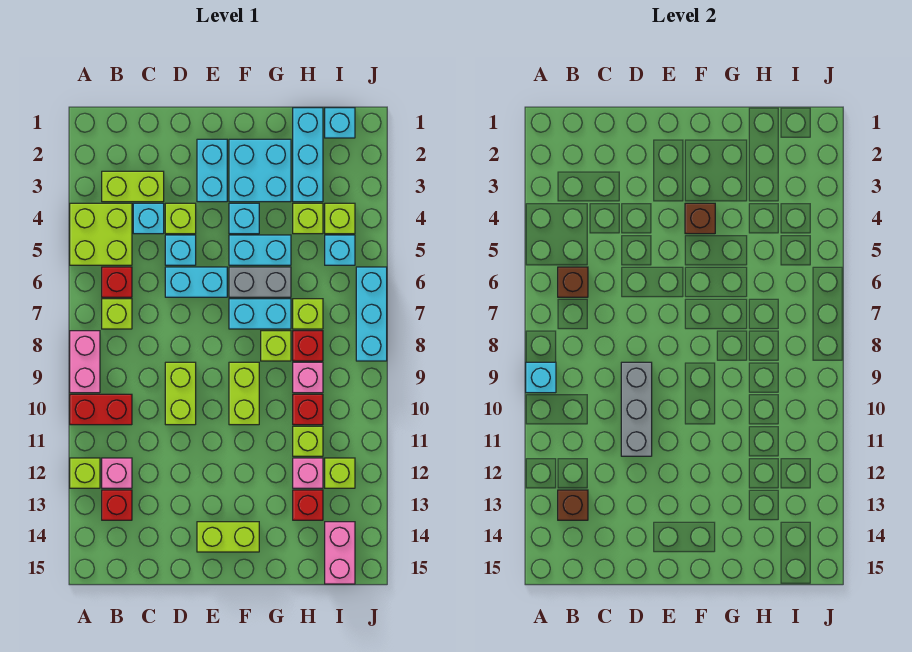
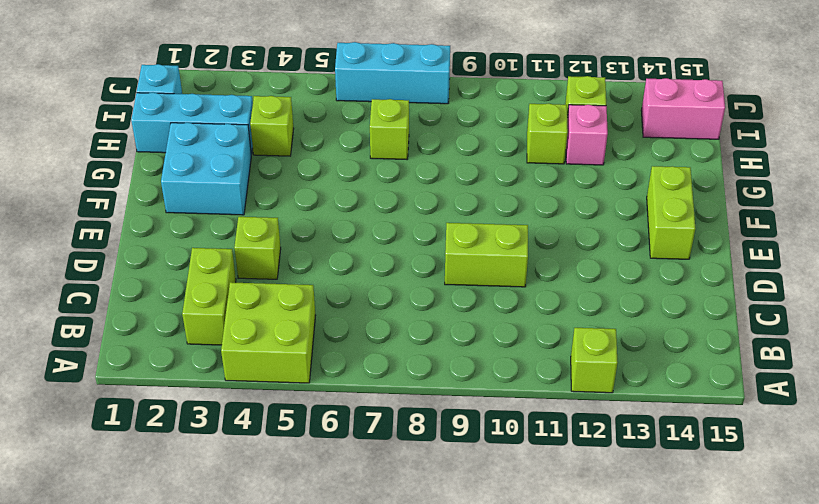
none -> pink 1x2 brick [70,331,100,393]
none -> red 1x2 brick [70,394,132,425]
none -> red 1x1 brick [102,267,132,297]
none -> lime 1x1 brick [102,299,132,329]

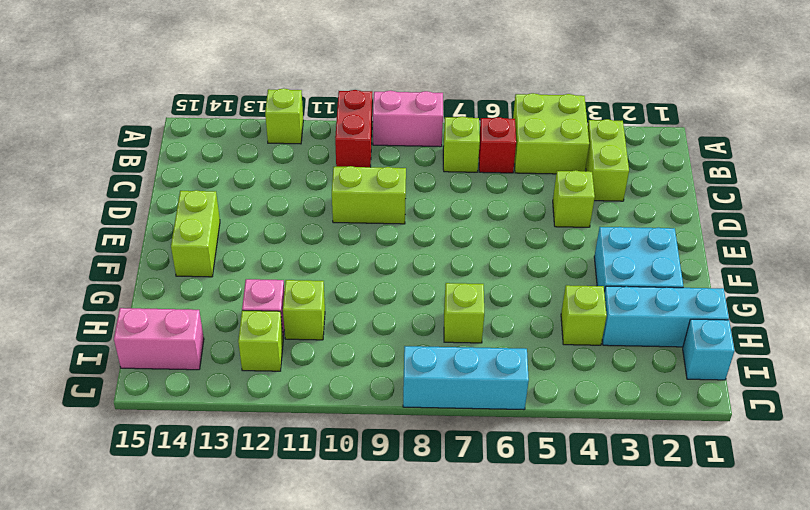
none -> pink 1x1 brick [102,458,132,488]
none -> red 1x1 brick [102,490,132,520]
none -> cyan 1x1 brick [133,203,164,234]
none -> cyan 1x1 brick [165,235,196,265]

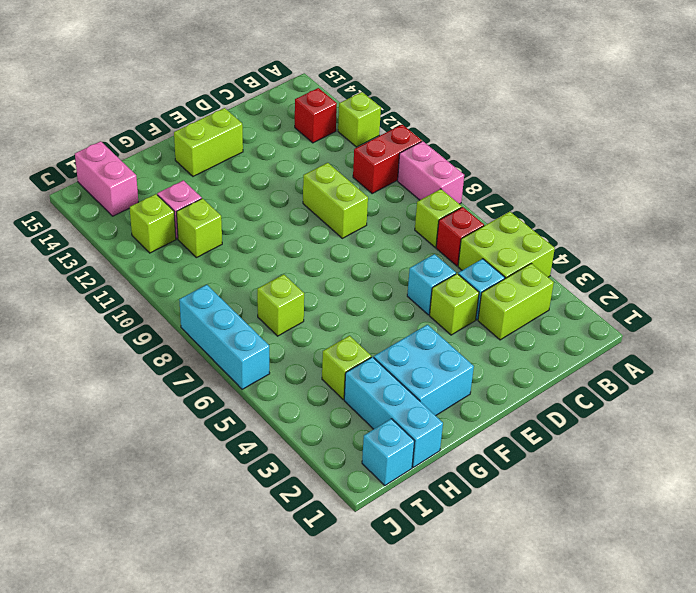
none -> pink 1x1 brick [102,458,132,488]
none -> cyan 1x2 brick [165,267,227,297]
none -> cyan 1x2 brick [197,139,227,202]
none -> cyan 1x1 brick [229,203,259,234]

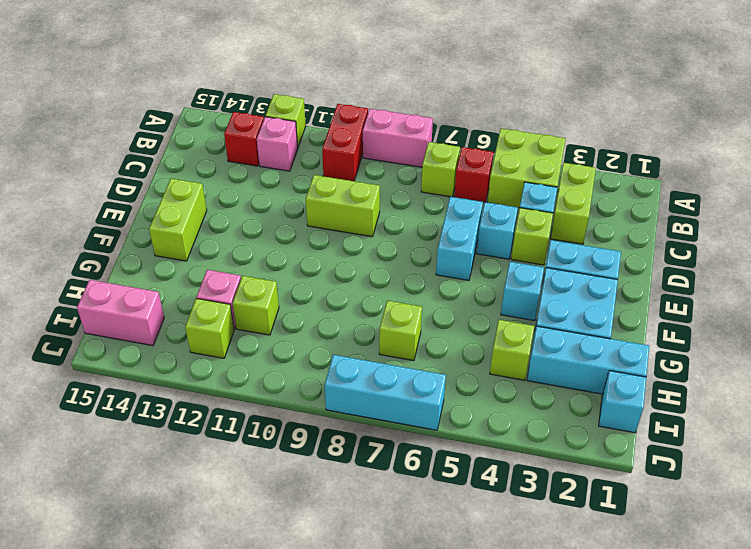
none -> cyan 1x2 brick [229,235,291,265]
none -> grey 1x2 brick [229,267,291,297]
none -> cyan 1x2 brick [229,299,291,329]
none -> lime 1x2 brick [229,362,259,425]

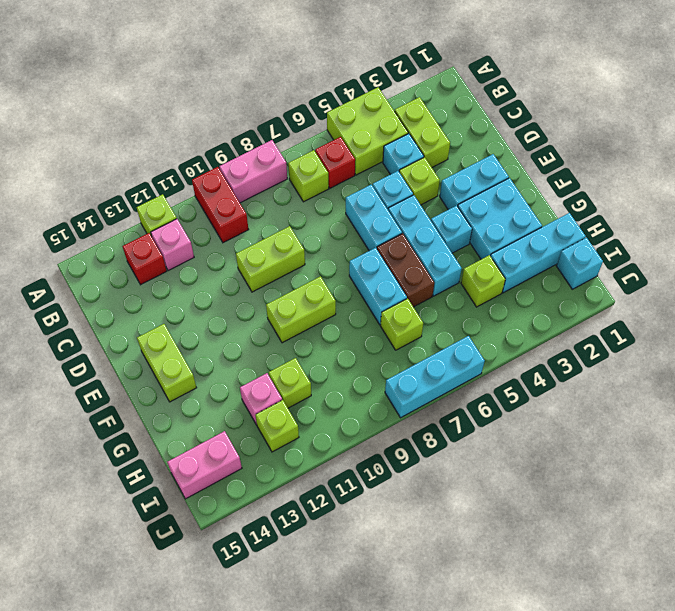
cyan 1x3 brick [388,195,462,296] -> cyan 1x2 brick [229,235,291,265]
brown 1x2 brick [377,234,434,307] -> grey 1x2 brick [229,267,291,297]
none -> lime 1x1 brick [261,331,291,361]
none -> red 1x1 brick [293,331,323,361]
none -> pink 1x1 brick [293,362,323,393]
none -> red 1x1 brick [293,394,323,425]

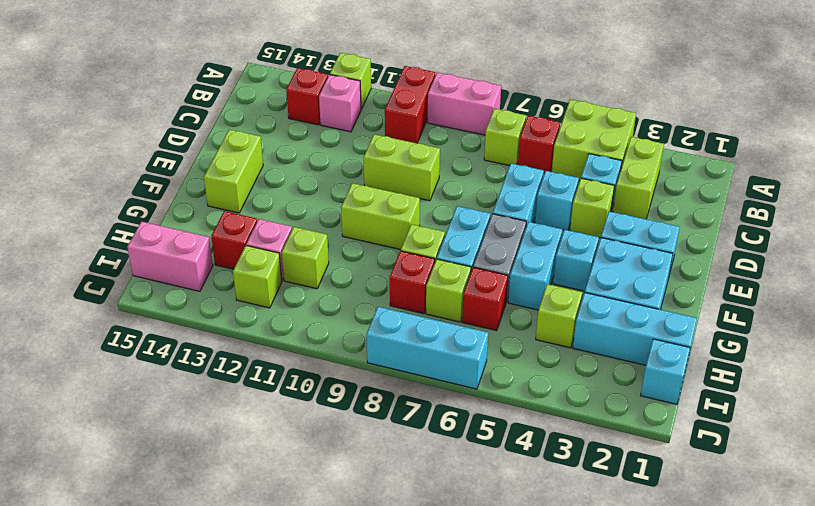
red 1x1 brick [462,267,508,331] -> red 1x1 brick moved to [293,394,323,425]
none -> pink 1x1 brick [293,362,323,393]
none -> lime 1x1 brick [325,203,355,234]
none -> cyan 1x1 brick [325,235,355,265]
none -> cyan 1x1 brick [526,362,556,393]

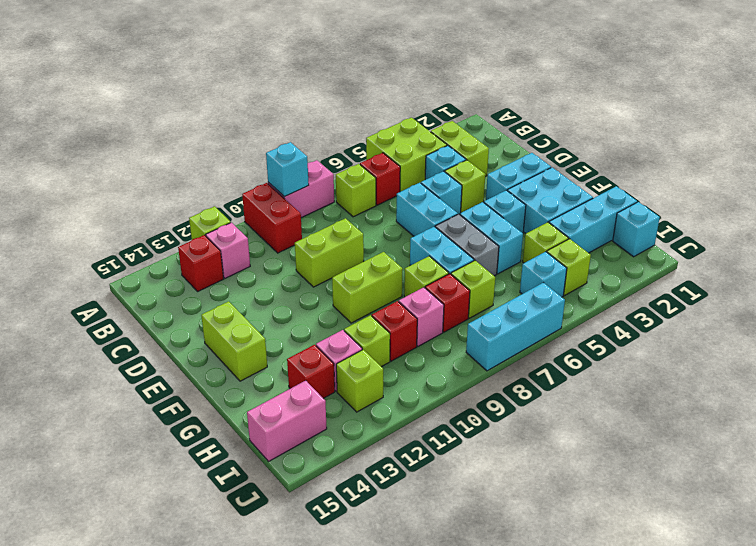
none -> brown 1x1 brick [558,267,588,297]
none -> brown 1x1 brick [558,490,588,520]
none -> grey 1x3 brick [621,362,652,456]
none -> brown 1x1 brick [685,203,715,234]

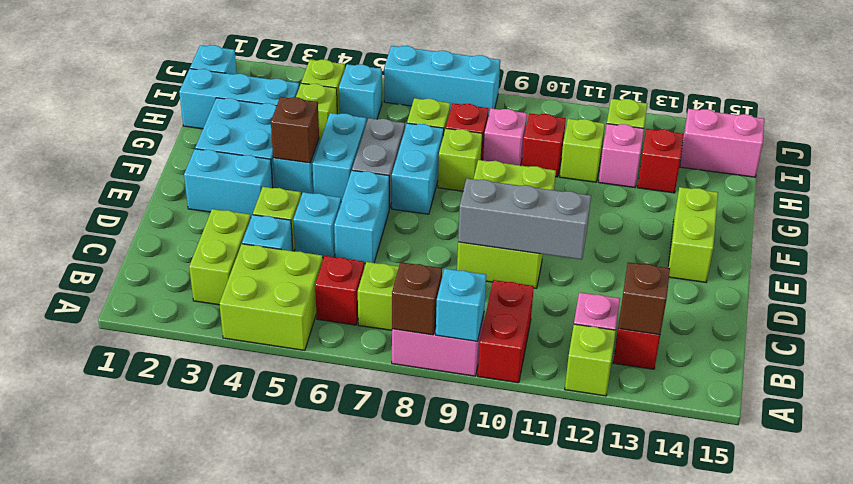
brown 1x1 brick [392,262,442,335] -> brown 1x1 brick moved to [558,267,588,297]

